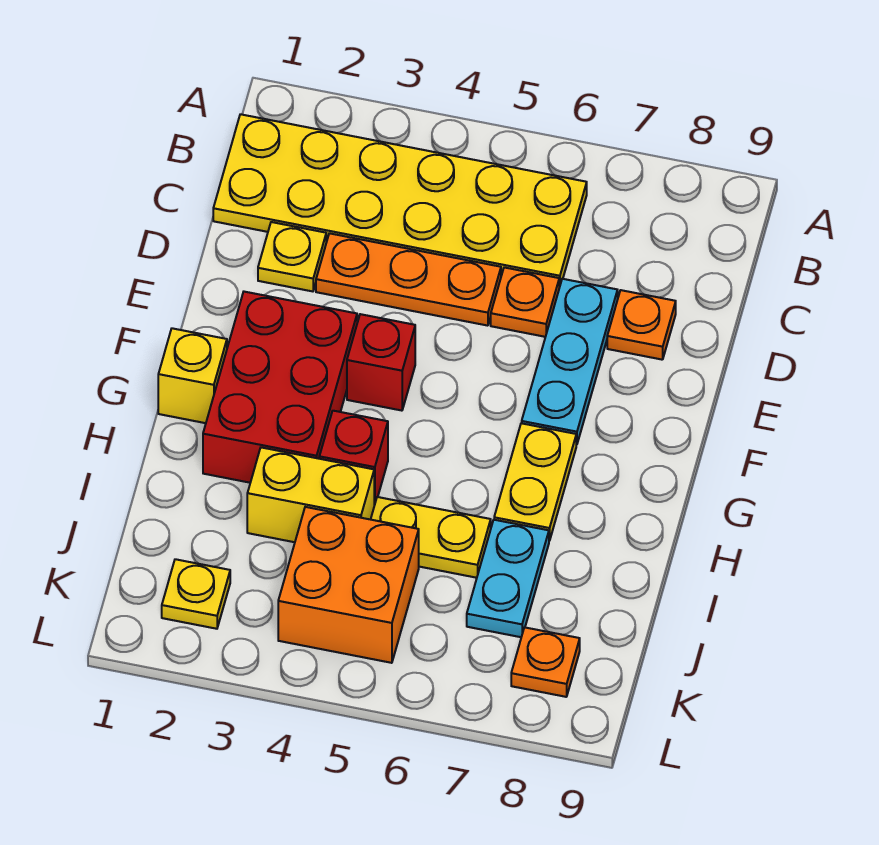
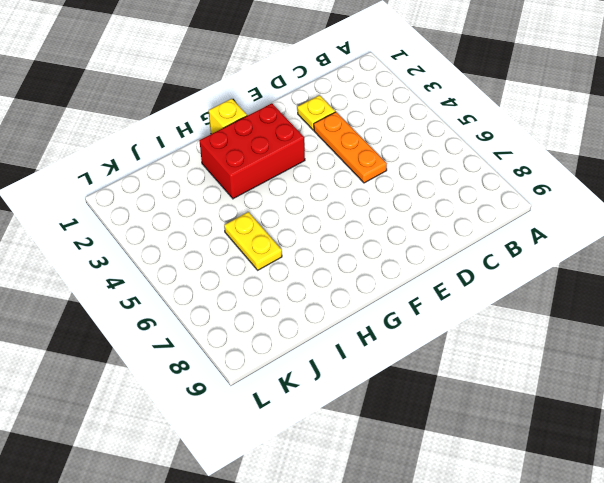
none -> yellow 2x6 plate [213,114,587,288]
none -> orange 1x1 plate [491,267,559,337]
none -> cyan 1x3 plate [522,279,618,445]

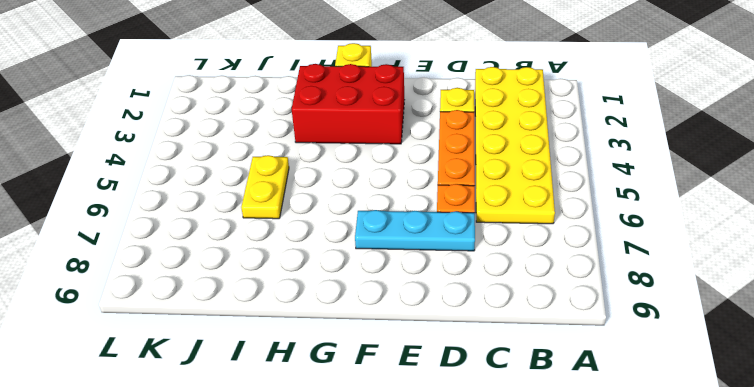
none -> orange 1x1 plate [607,290,676,360]
none -> red 1x1 brick [347,314,415,411]
none -> yellow 1x2 plate [494,423,576,541]

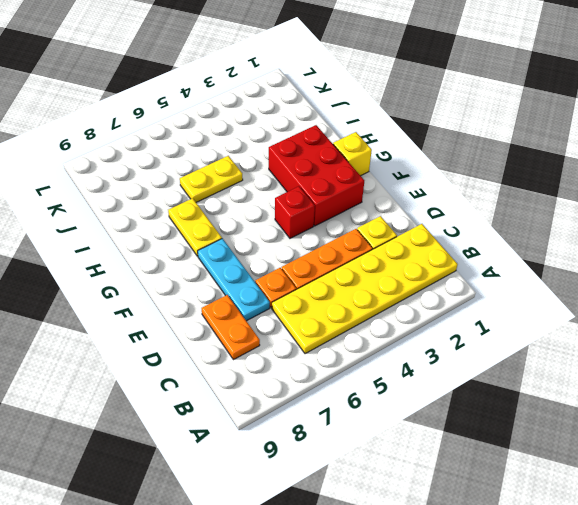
orange 1x2 plate [202,295,260,360] -> orange 1x1 plate [607,290,676,360]
none -> red 1x1 brick [319,411,388,505]
none -> yellow 1x2 brick [247,447,374,542]
none -> cyan 1x2 plate [467,520,549,637]

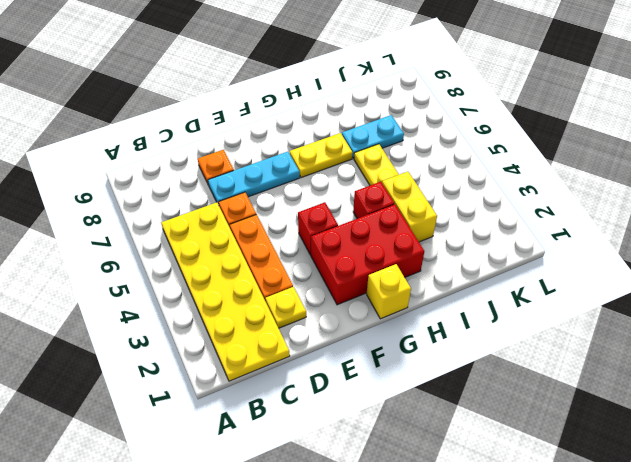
none -> orange 2x2 brick [278,507,419,663]
none -> yellow 1x1 plate [162,559,230,629]
none -> orange 1x1 plate [511,627,580,697]

